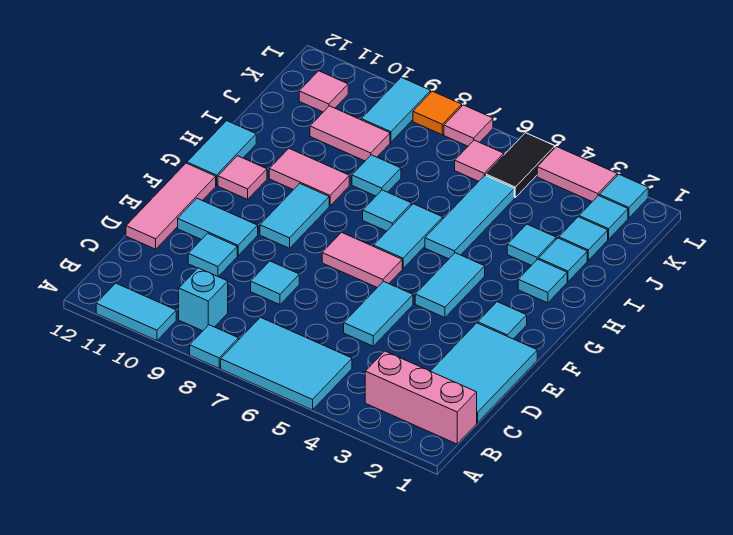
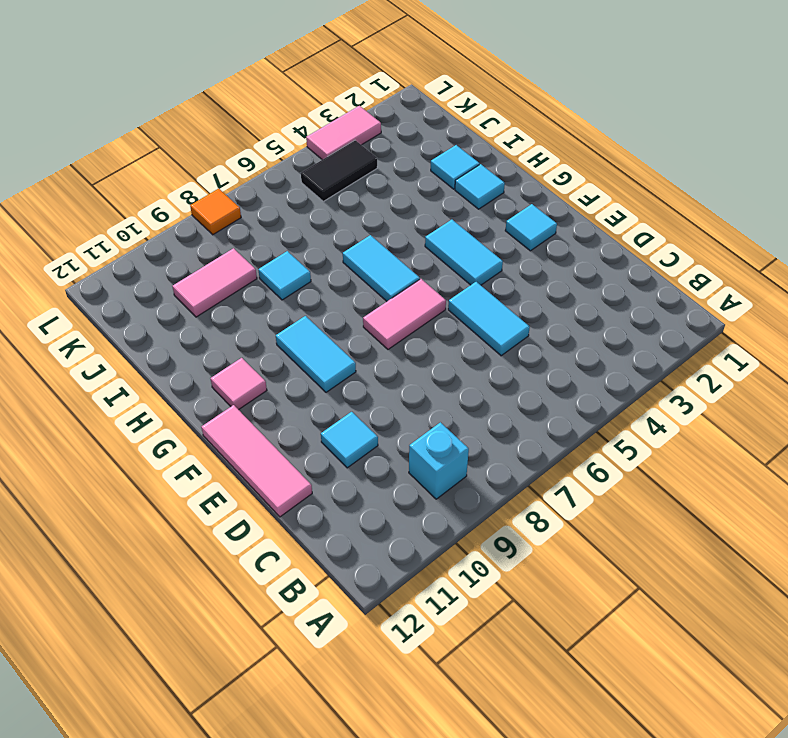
black 1x2 tile [301,140,377,201] -> black 1x2 tile turned to [486,133,555,197]
none -> cyan 2x3 tile [221,317,352,410]
none -> cyan 1x1 tile [190,325,239,368]
none -> cyan 1x2 tile [96,283,176,341]
none -> pink 1x3 brick [365,351,477,444]

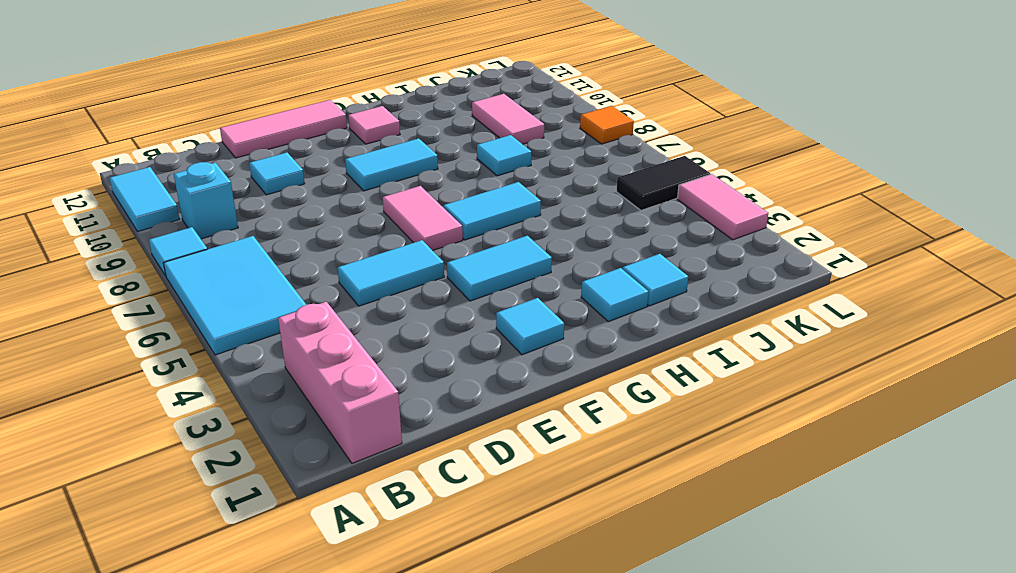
none -> cyan 2x3 tile [431,323,537,423]
none -> cyan 1x1 tile [251,261,299,305]
none -> cyan 1x2 tile [178,198,258,256]
none -> cyan 1x2 tile [187,121,256,186]

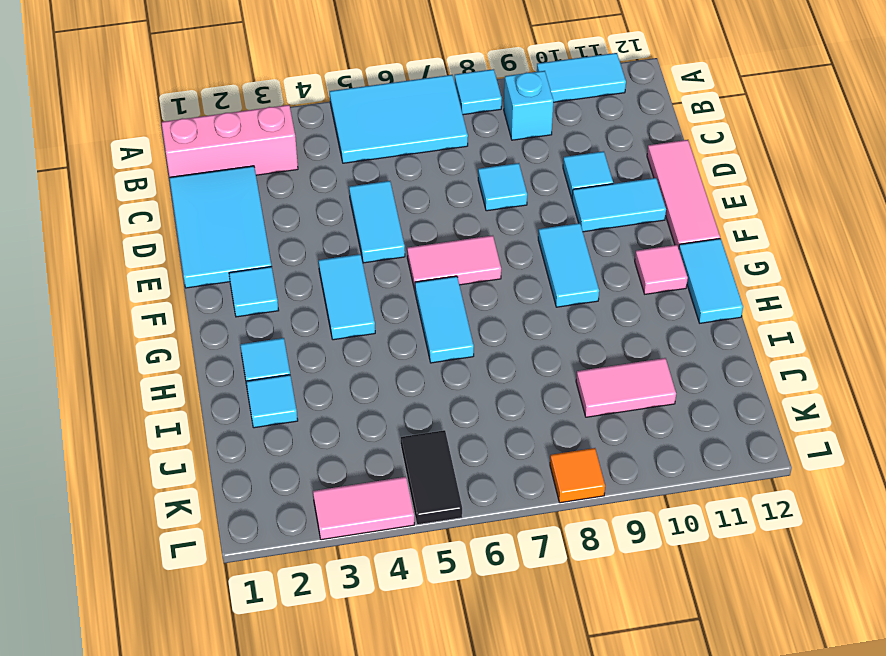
none -> cyan 1x3 tile [425,175,514,259]
none -> cyan 1x1 tile [363,190,412,231]
none -> pink 1x2 tile [269,149,349,206]
none -> cyan 1x1 tile [507,224,556,265]

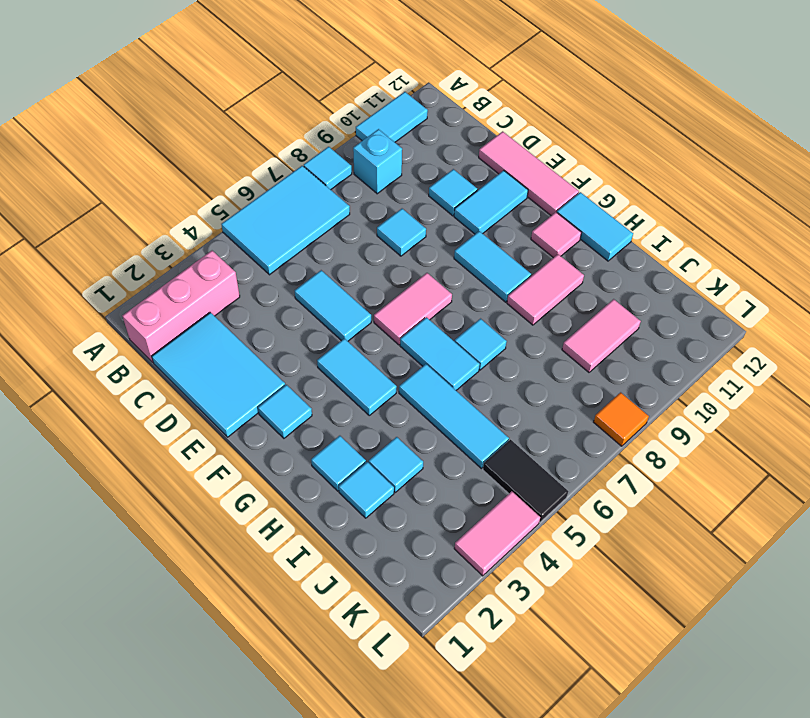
none -> cyan 1x1 tile [352,155,401,196]
none -> cyan 1x1 tile [559,217,608,260]
none -> cyan 1x1 tile [579,196,628,239]
none -> pink 1x1 tile [455,140,504,181]

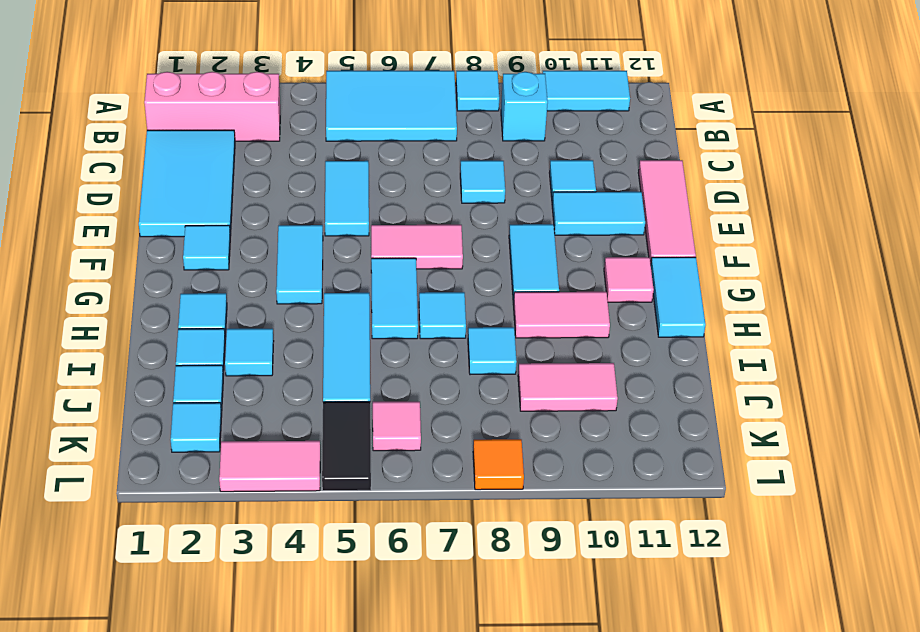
none -> cyan 1x2 tile [361,77,431,142]
none -> pink 1x1 tile [299,71,348,112]
none -> cyan 1x1 tile [599,174,648,218]
none -> pink 1x1 tile [444,105,493,146]

